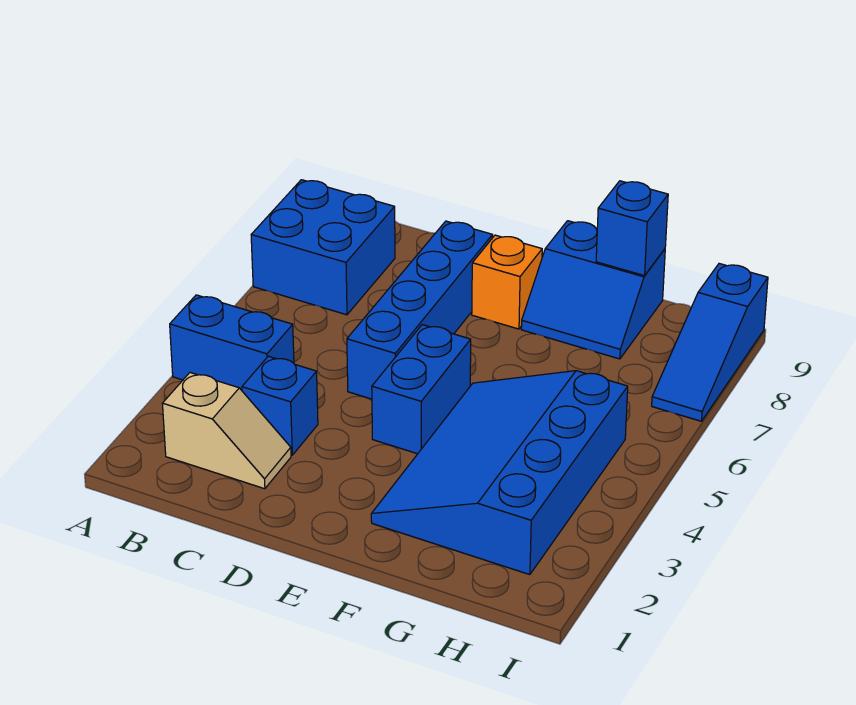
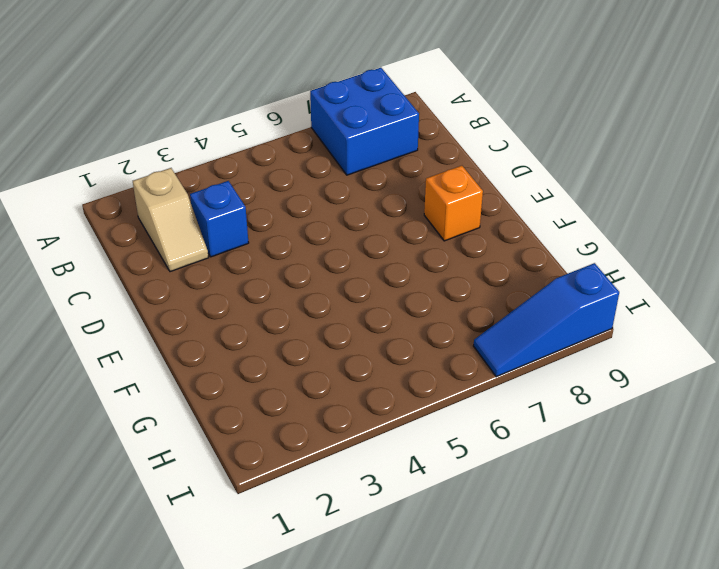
none -> blue 1x2 brick [170,295,294,390]
none -> blue 1x4 brick [347,221,493,399]

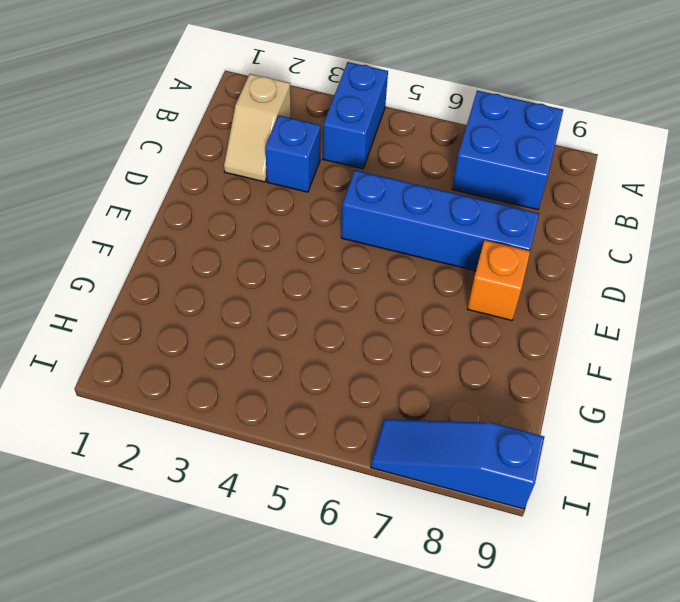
none -> blue 1x2 brick [372,325,471,454]
none -> blue 3x4 slope [371,371,628,575]

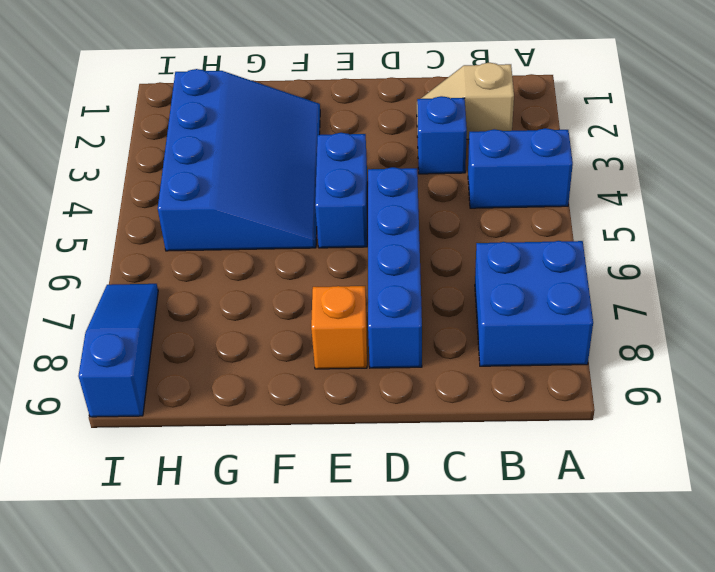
none -> blue 2x2 slope [521,221,665,359]
none -> blue 1x1 brick [596,181,668,276]

